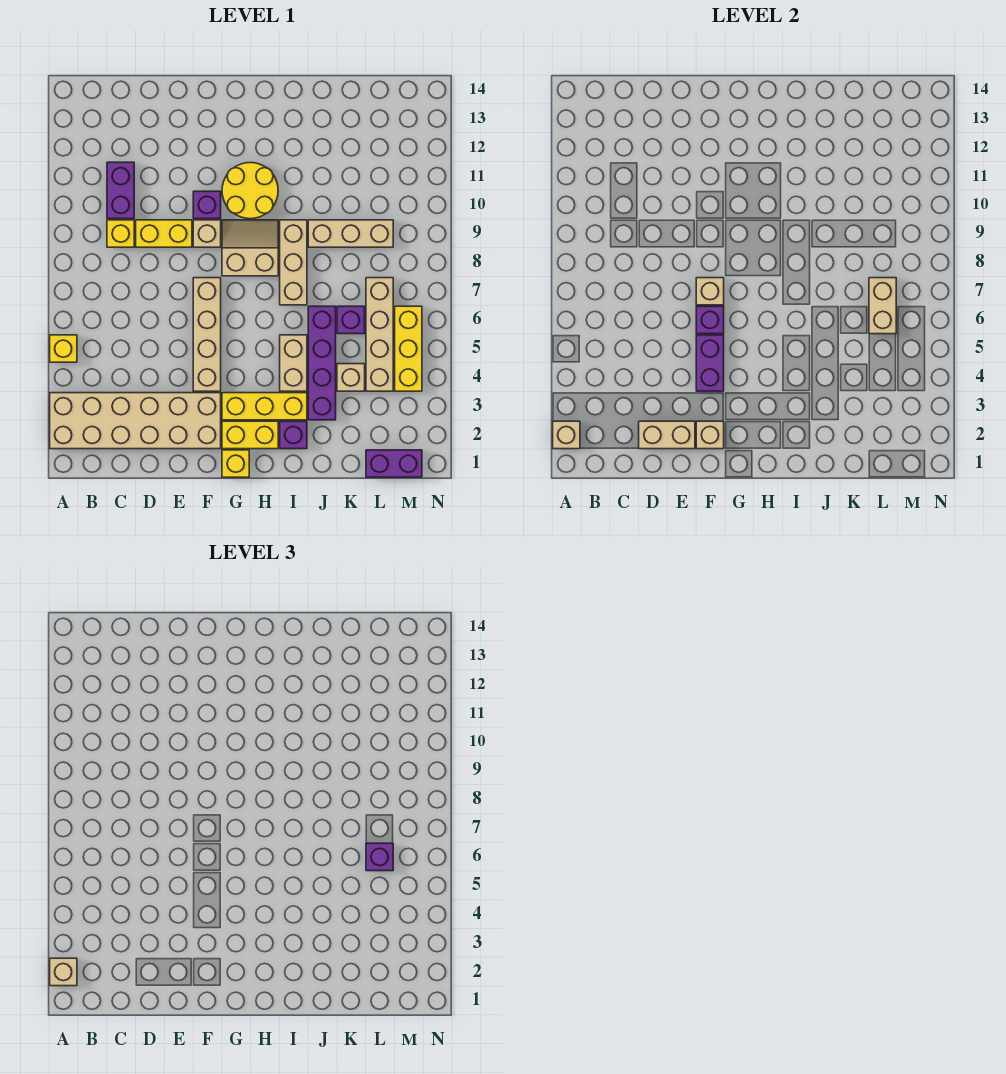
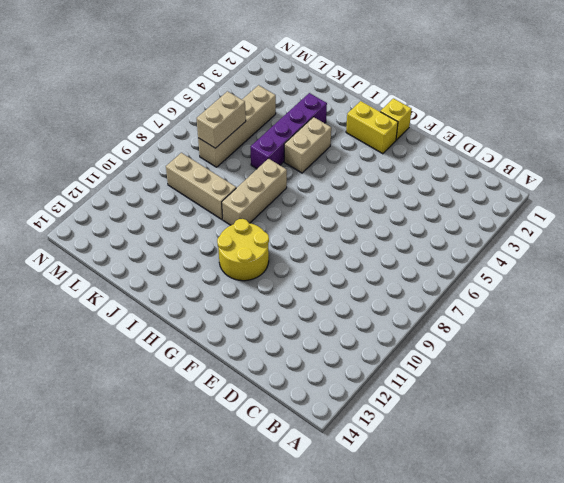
none -> tan 2x6 brick [50,393,221,449]
none -> yellow 1x1 brick [50,335,77,362]
none -> yellow 1x1 brick [107,220,134,247]
none -> purple 1x2 brick [107,162,134,219]

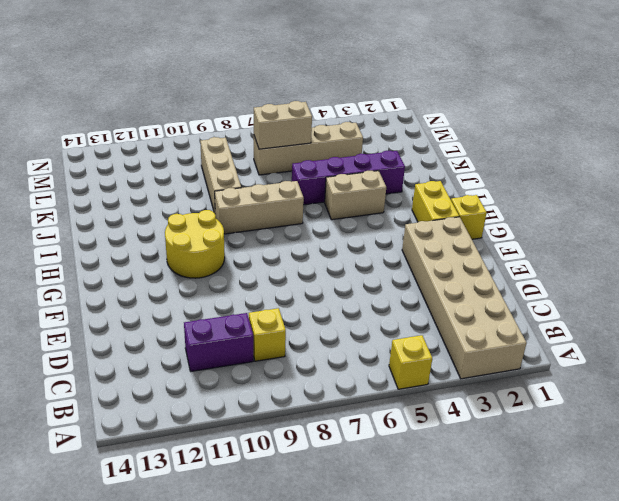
none -> yellow 1x2 brick [136,220,192,247]
none -> tan 1x4 brick [193,278,221,391]
none -> tan 1x1 brick [193,220,221,247]
none -> purple 1x1 brick [193,191,221,219]

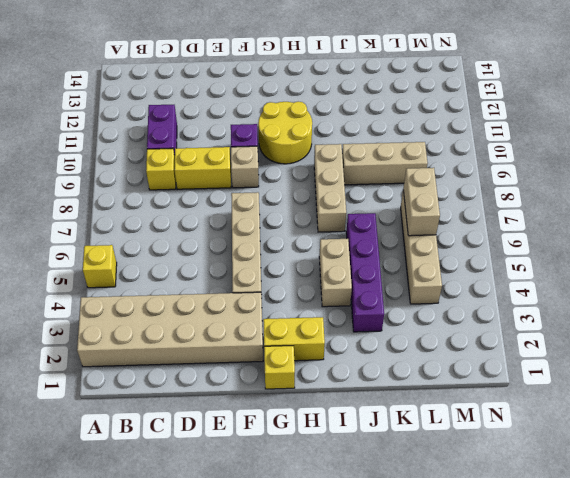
none -> yellow 1x3 brick [222,393,307,420]
none -> tan 2x2 slope [222,220,278,276]
none -> purple 1x1 brick [280,421,307,449]
none -> tan 1x1 brick [337,364,365,391]

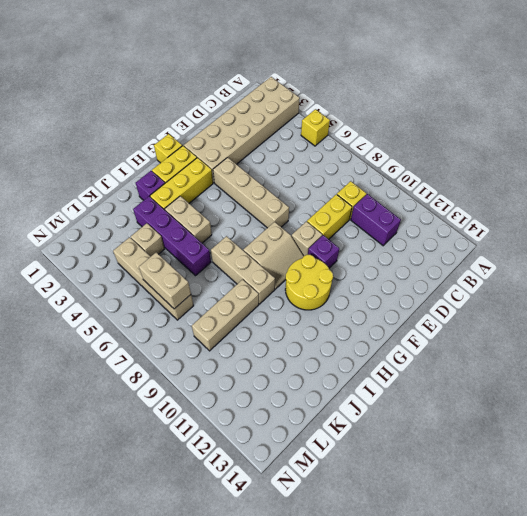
none -> purple 1x1 brick [337,306,365,334]
none -> purple 1x2 brick [366,450,422,477]
none -> yellow 1x3 brick [395,306,422,391]
none -> tan 1x1 brick [553,421,580,449]

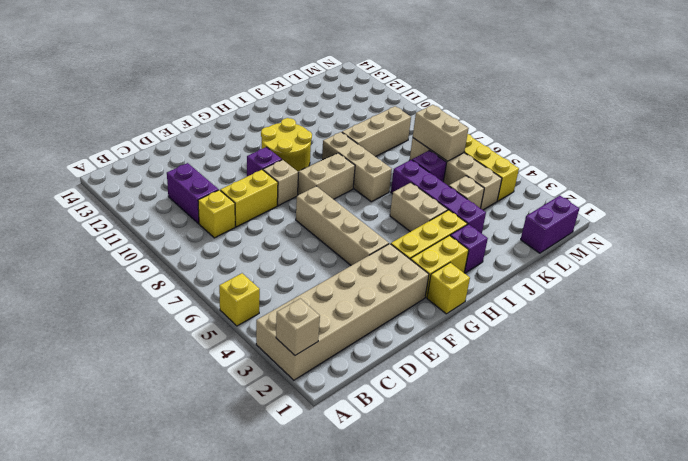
none -> tan 1x2 brick [639,421,695,449]
none -> tan 1x1 brick [696,421,724,449]
none -> purple 1x2 brick [696,335,724,391]
none -> purple 1x1 brick [696,306,724,334]

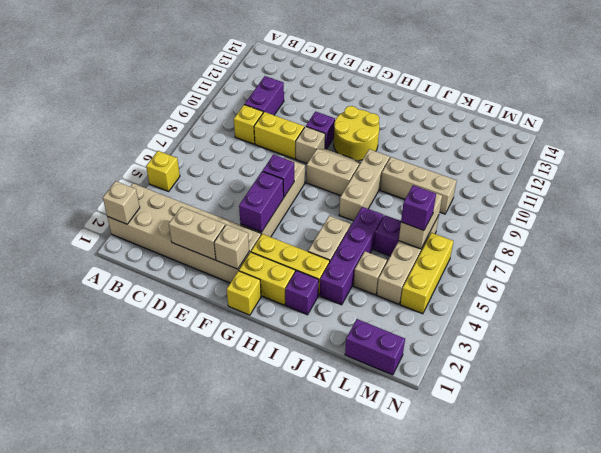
none -> tan 1x1 brick [696,278,724,305]
none -> tan 1x1 brick [50,958,77,986]

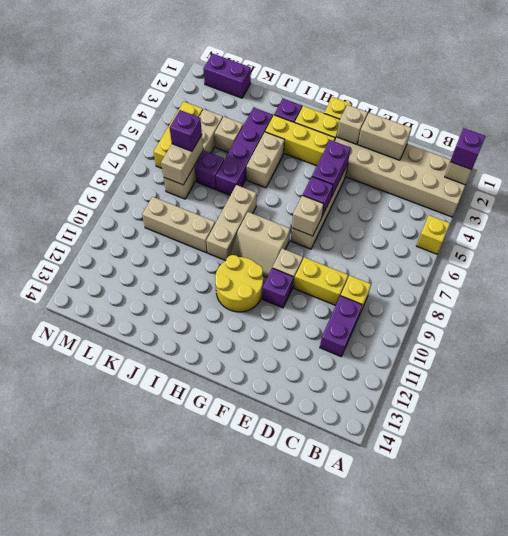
purple 1x1 brick [450,128,486,170] -> tan 1x1 brick [50,958,77,986]

